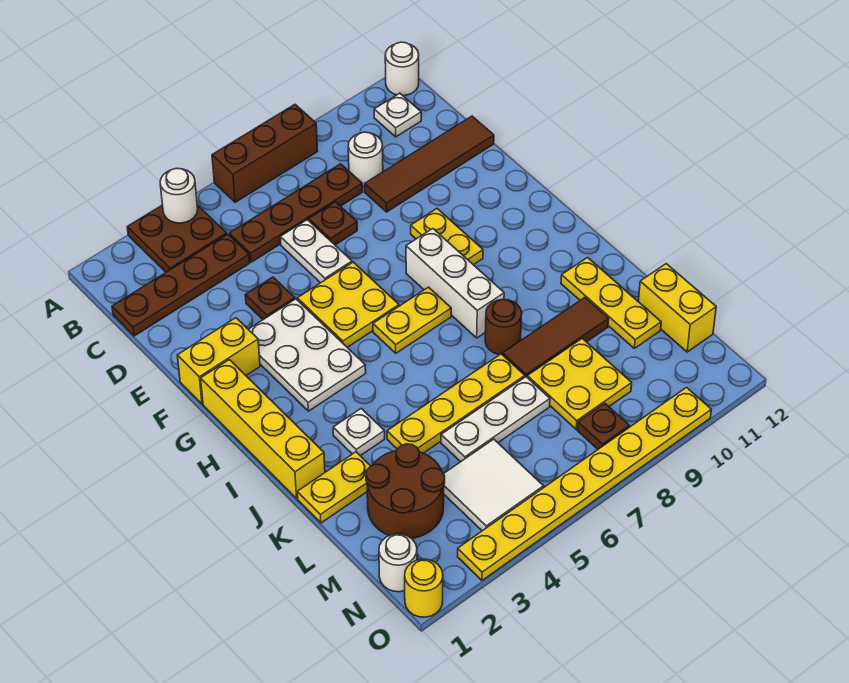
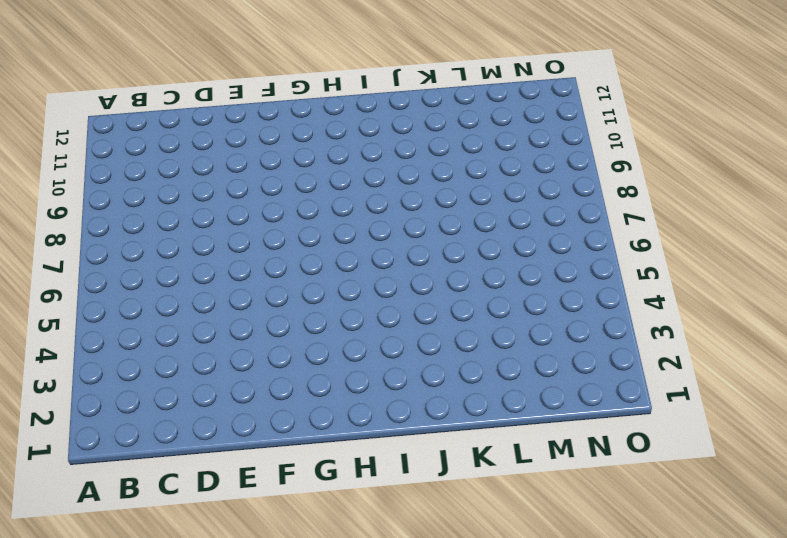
none -> brown 2x2 plate [127,205,227,272]
none -> brown 1x3 brick [212,105,318,202]
none -> white 1x1 round brick [385,42,419,96]
none -> white 1x1 plate [374,93,421,137]

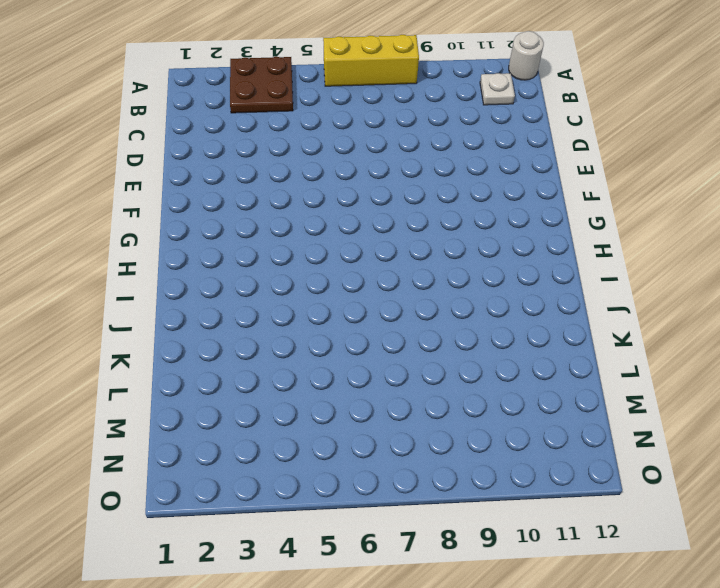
yellow 1x3 brick [323,35,419,86] -> brown 1x3 brick [212,105,318,202]
none -> brown 1x4 plate [112,234,250,336]
none -> brown 1x4 plate [229,164,362,262]
none -> white 1x1 round brick [348,132,383,186]
none -> white 1x2 plate [280,220,352,283]

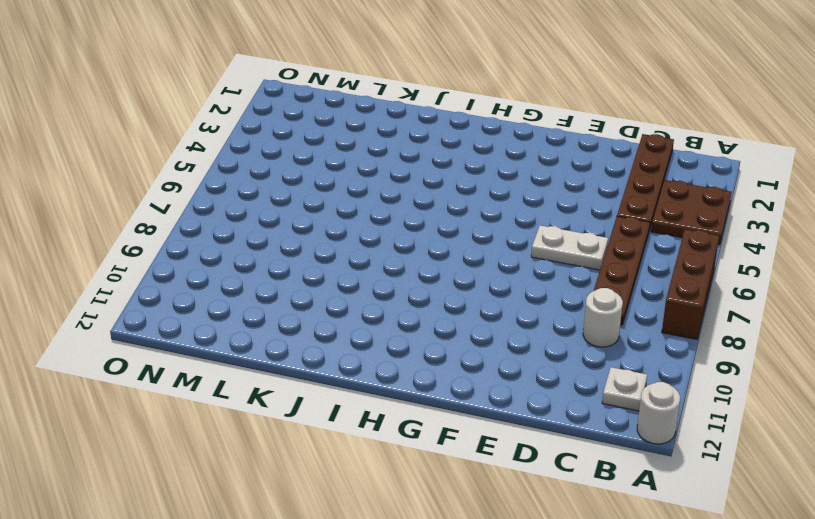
none -> brown 1x1 plate [309,202,357,245]
none -> brown 1x4 tile [365,116,494,212]
none -> brown 1x1 plate [245,277,295,320]
none -> yellow 1x2 brick [177,318,260,404]

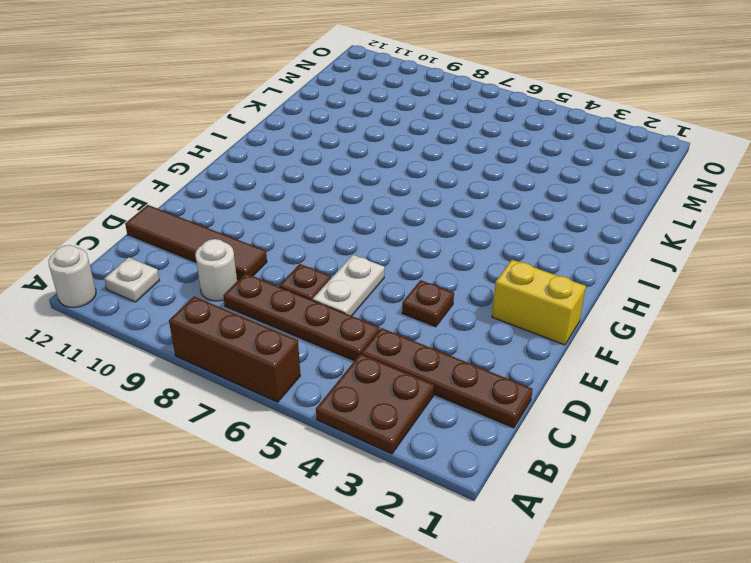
none -> white 2x3 plate [248,299,366,411]
none -> yellow 2x2 plate [297,262,399,347]
none -> yellow 1x2 plate [411,209,483,265]
none -> yellow 1x4 brick [201,360,325,498]

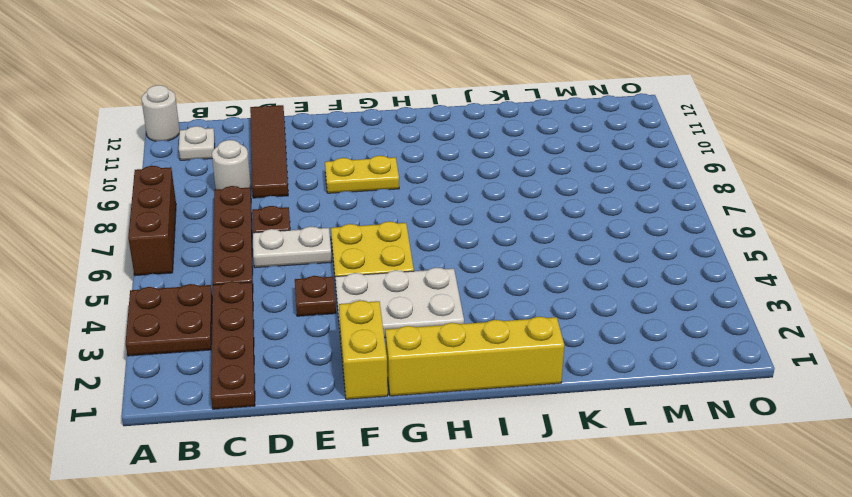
none -> white 1x3 brick [406,229,504,338]
none -> yellow 1x2 plate [373,287,451,353]
none -> white 1x1 plate [333,408,385,456]
none -> brown 1x1 round brick [485,299,522,355]

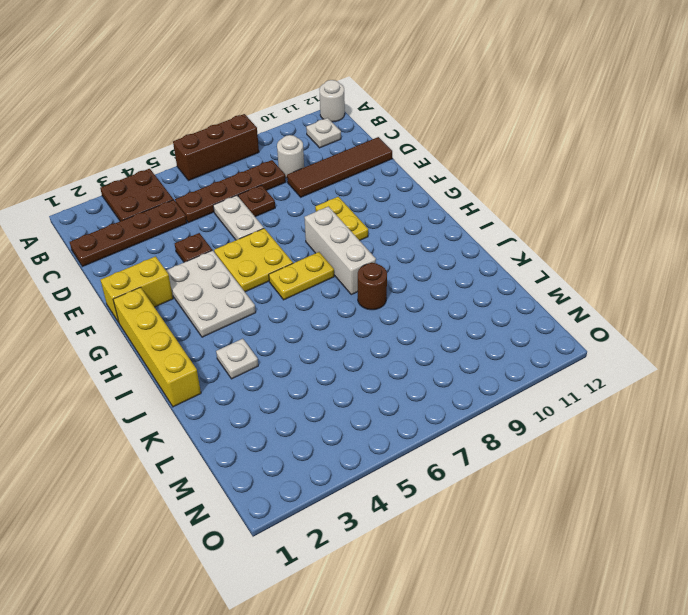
none -> yellow 1x3 plate [561,258,661,348]
none -> yellow 1x2 plate [297,452,370,523]
none -> yellow 1x4 plate [387,354,525,453]
none -> brown 1x3 tile [503,298,609,377]

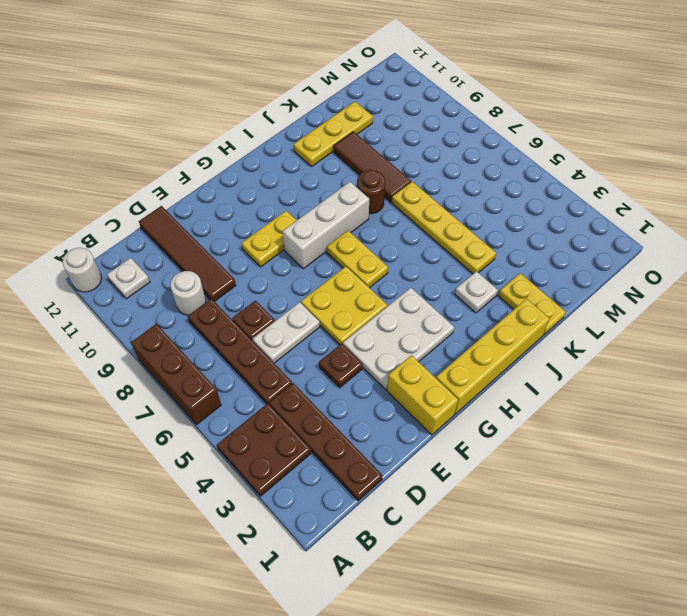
none -> brown 2x2 round brick [366,444,445,538]
none -> white 1x3 plate [441,377,550,462]
none -> yellow 2x2 plate [527,339,632,429]
none -> yellow 1x2 brick [638,264,716,352]

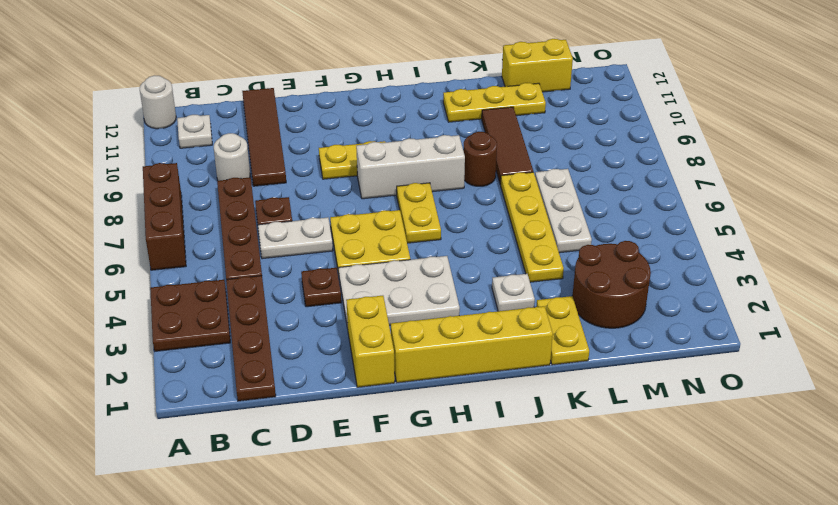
none -> yellow 2x2 plate [527,339,632,429]
none -> white 2x2 tile [444,439,544,531]
none -> white 1x1 round brick [379,534,417,592]
none -> brown 1x1 plate [577,403,629,449]

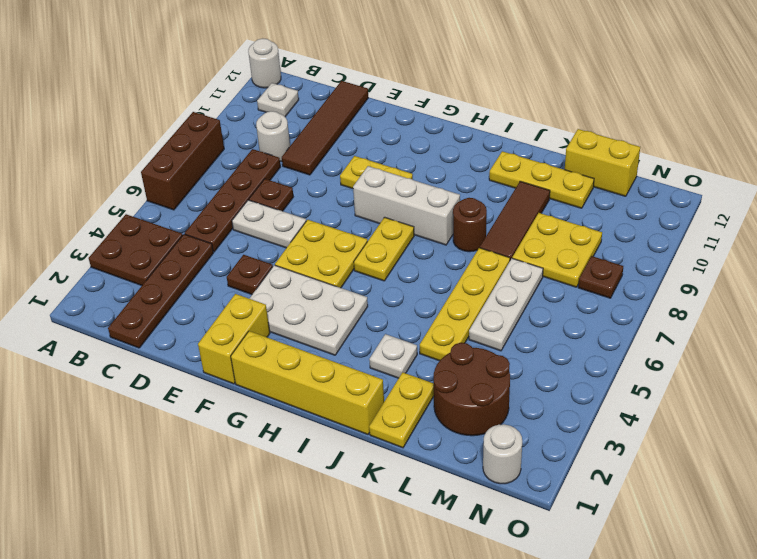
none -> white 2x2 tile [444,439,544,531]
none -> yellow 1x1 round brick [405,559,443,617]
none -> yellow 1x8 plate [458,388,711,580]
none -> white 1x1 round brick [160,168,198,223]

